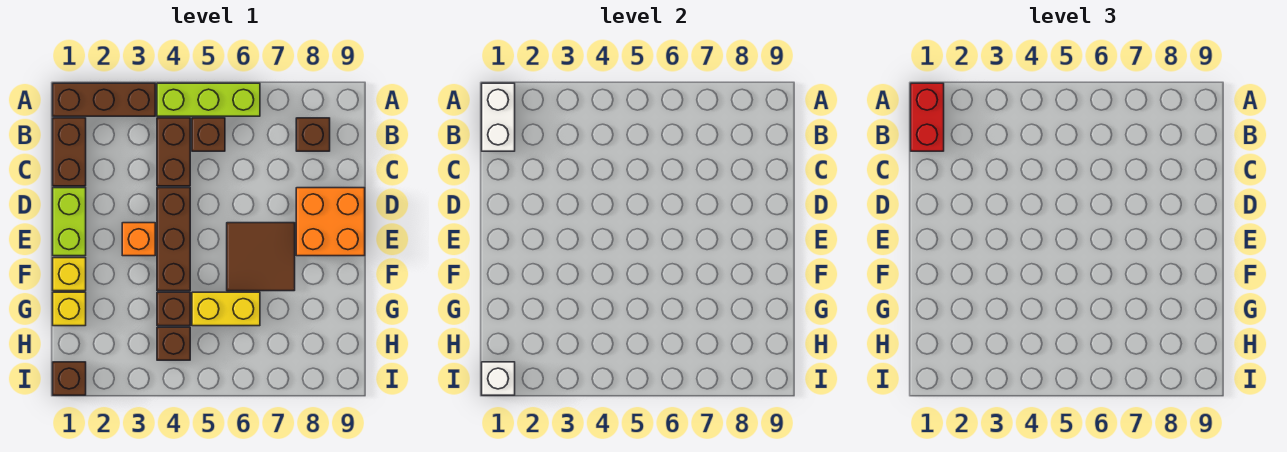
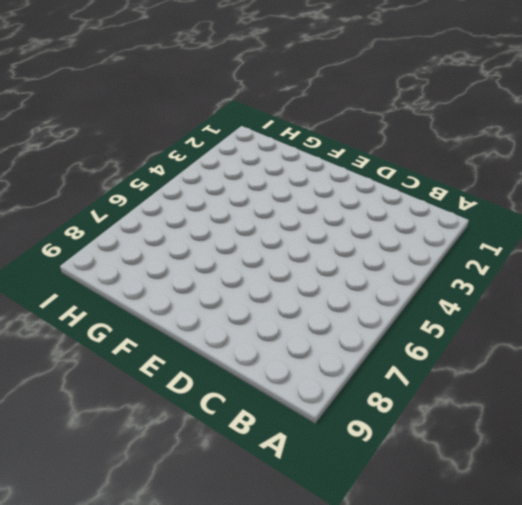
none -> brown 1x3 brick [53,83,155,116]
none -> lime 1x3 brick [157,83,260,116]
none -> brown 1x2 brick [53,118,86,186]

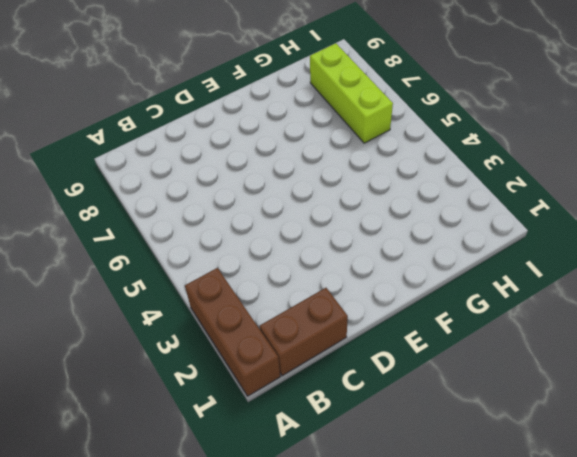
lime 1x3 brick [310,43,393,143] -> lime 1x3 brick moved to [157,83,260,116]
none -> brown 1x2 brick [157,118,190,186]
none -> brown 1x1 brick [192,118,225,151]
none -> brown 1x1 brick [296,118,330,151]

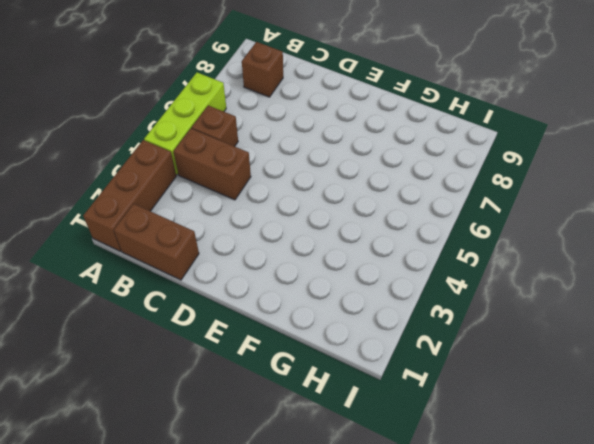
none -> lime 1x2 brick [53,188,86,256]
none -> brown 1x3 brick [157,188,190,291]
none -> orange 2x2 brick [296,188,365,256]

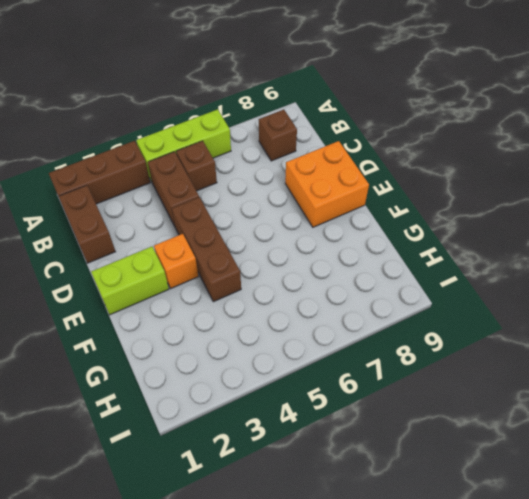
lime 1x2 brick [91,247,169,315] -> lime 1x2 brick turned to [53,188,86,256]
none -> brown 2x2 tile [227,223,295,291]
none -> yellow 1x1 brick [53,258,86,291]
none -> yellow 1x1 brick [53,292,86,326]

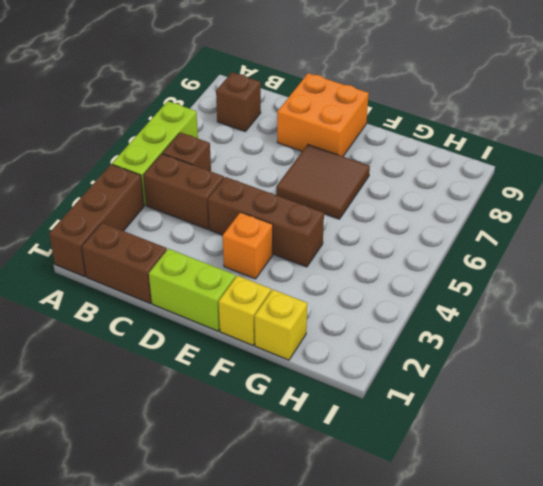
none -> brown 1x1 brick [157,292,190,326]
none -> yellow 1x2 brick [192,292,260,326]
none -> brown 1x1 brick [157,327,190,360]

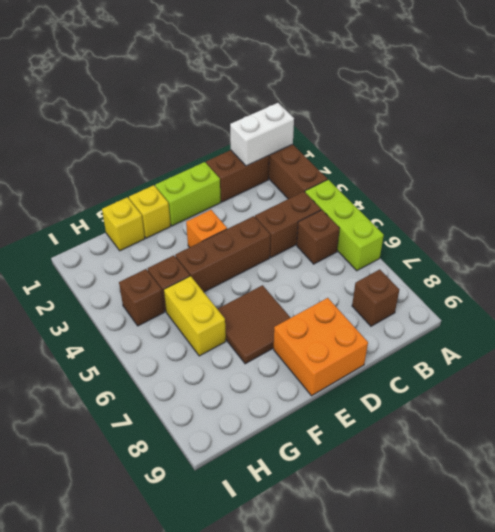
none -> brown 1x1 brick [53,362,86,395]
none -> white 1x1 brick [482,362,515,395]
none -> red 1x2 brick [911,83,944,151]

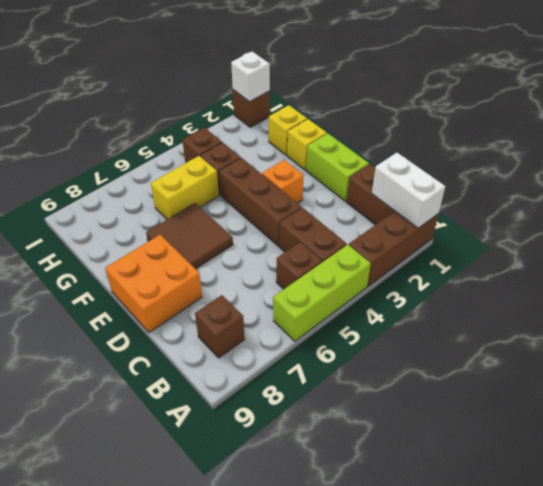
none -> red 1x2 brick [911,83,944,151]

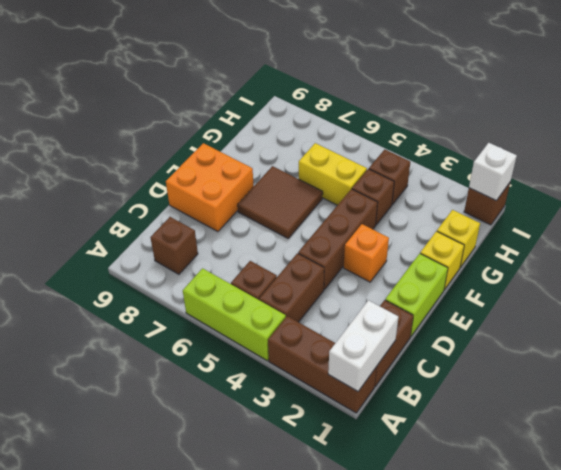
none -> red 1x2 brick [911,83,944,151]

